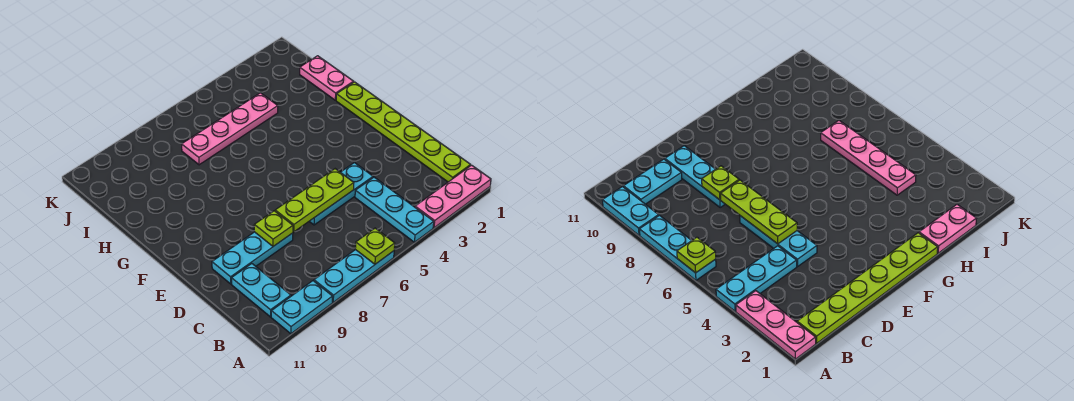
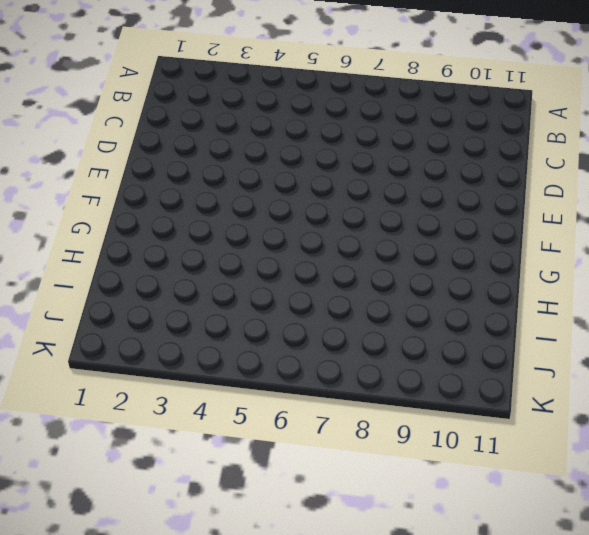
none -> pink 1x3 plate [415,165,491,228]
none -> cyan 1x3 plate [355,177,434,242]
none -> cyan 1x3 plate [314,250,394,302]

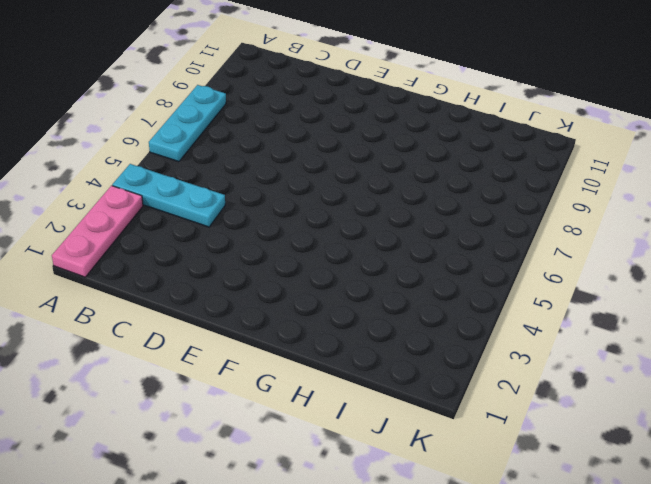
none -> cyan 1x2 plate [271,281,333,334]
none -> lime 1x6 plate [336,82,470,182]
none -> cyan 1x2 plate [232,264,291,317]

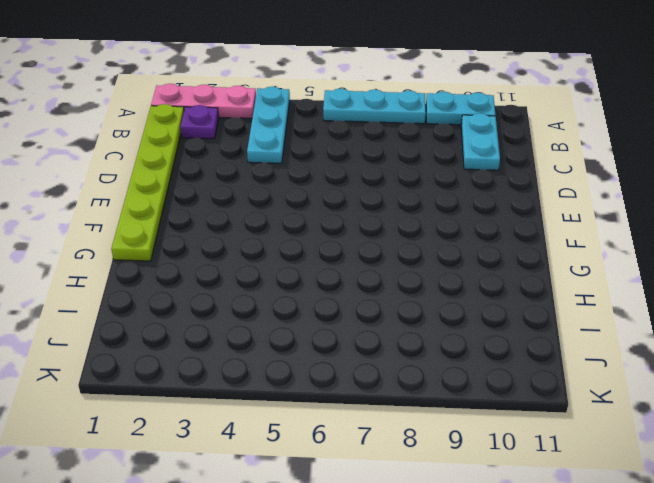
purple 1x1 plate [180,105,219,139] -> none
none -> cyan 1x3 plate [309,163,373,225]
none -> cyan 1x3 plate [212,232,293,284]
none -> pink 1x2 plate [300,56,354,100]

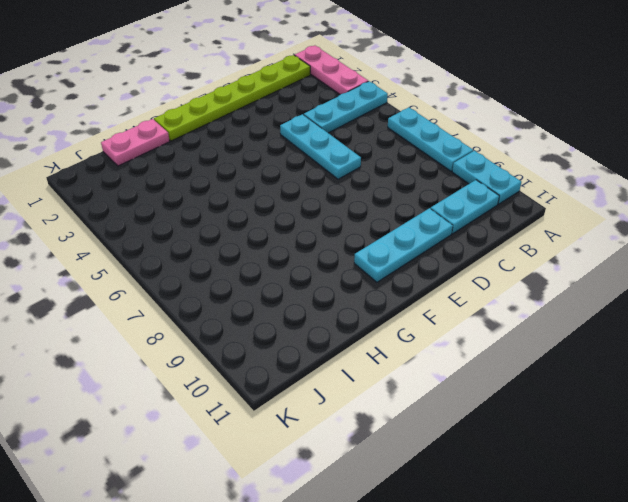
cyan 1x3 plate [354,208,453,282] -> cyan 1x3 plate turned to [212,232,293,284]
none -> pink 1x4 plate [182,93,278,165]
none -> lime 1x1 plate [355,228,395,264]
none -> lime 1x3 plate [275,169,354,232]

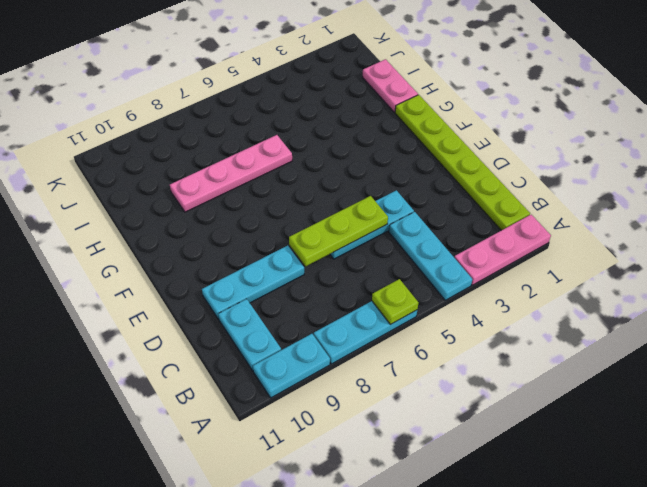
pink 1x4 plate [170,135,292,212] -> pink 1x4 plate moved to [182,93,278,165]
none -> lime 1x1 plate [254,211,293,246]

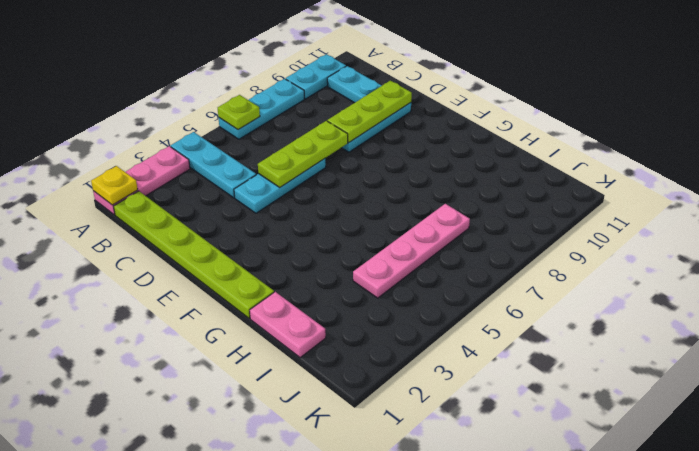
yellow 1x1 plate [91,166,138,205] -> none
lime 1x3 plate [327,81,412,143] -> lime 1x1 plate [254,211,293,246]

